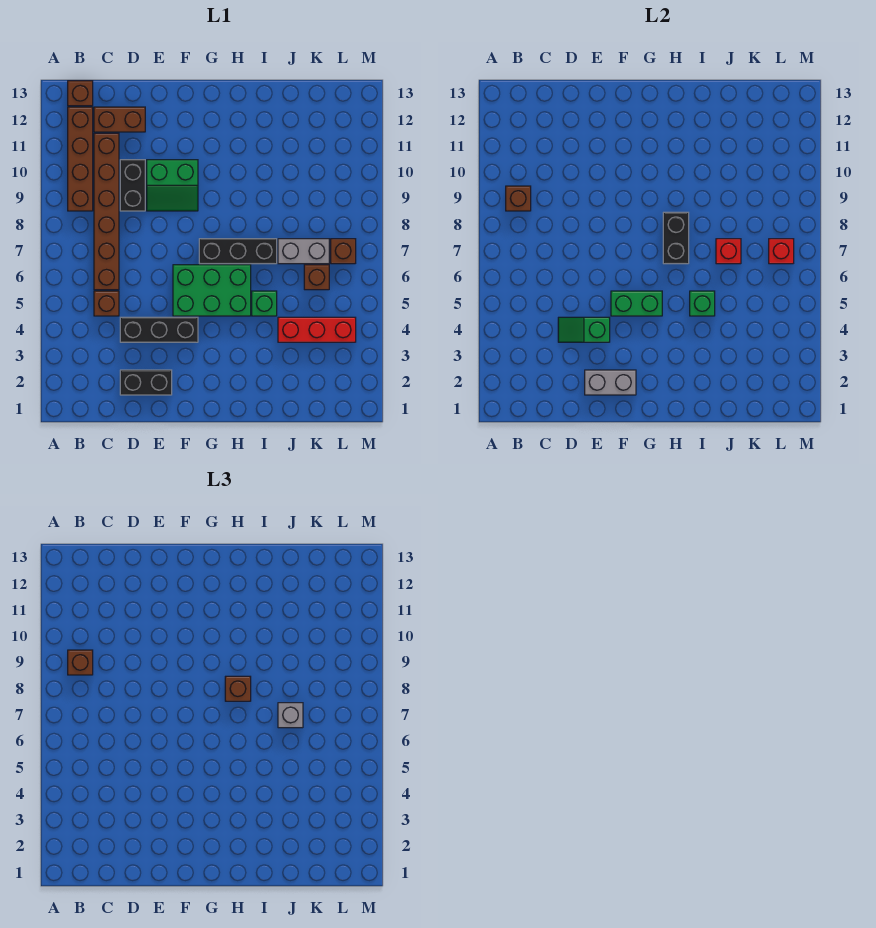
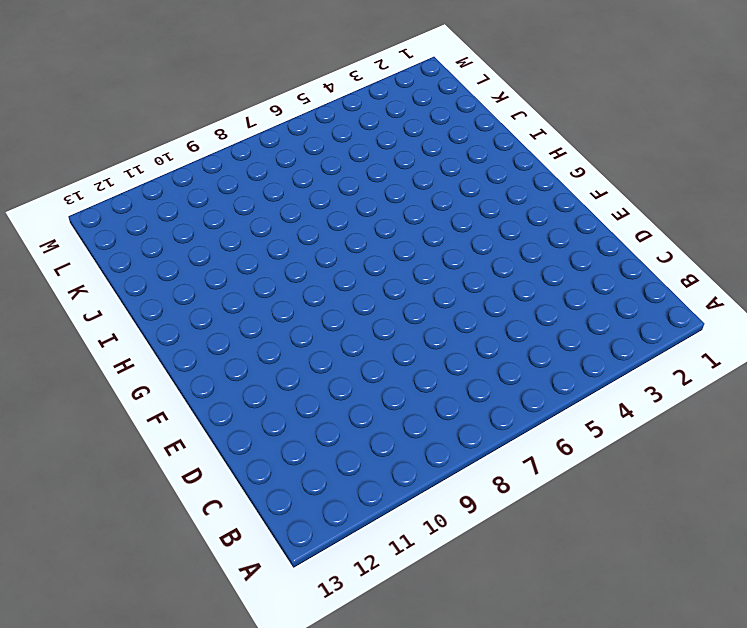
none -> brown 1x4 brick [68,107,93,211]
none -> brown 1x1 brick [68,81,93,106]
none -> brown 1x1 brick [94,291,119,316]

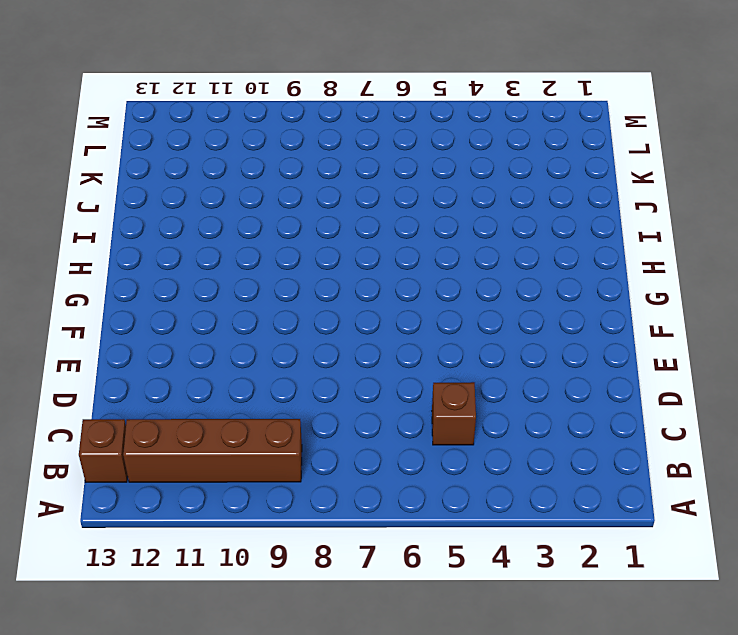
none -> brown 1x6 brick [94,133,119,290]
none -> brown 1x2 brick [94,107,145,132]
none -> black 1x2 brick [120,370,172,395]

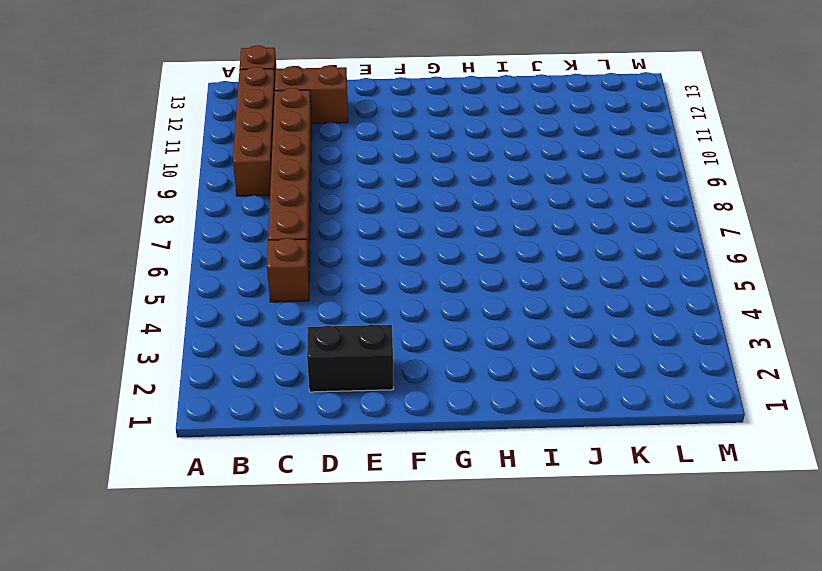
none -> black 1x3 brick [120,317,198,342]
none -> black 1x2 brick [120,160,145,211]
none -> green 2x2 slope [147,160,198,211]

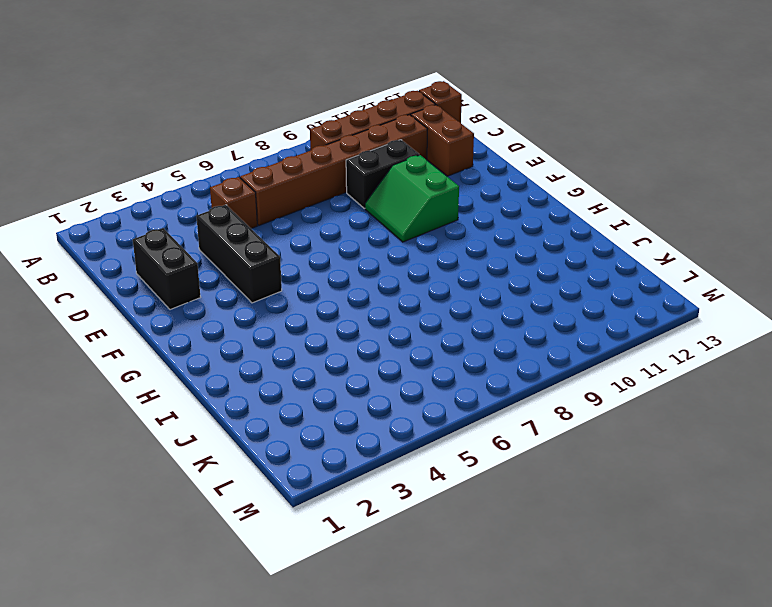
none -> green 2x3 brick [173,265,251,316]
none -> black 1x3 brick [199,239,277,264]
none -> green 1x1 brick [252,291,277,316]

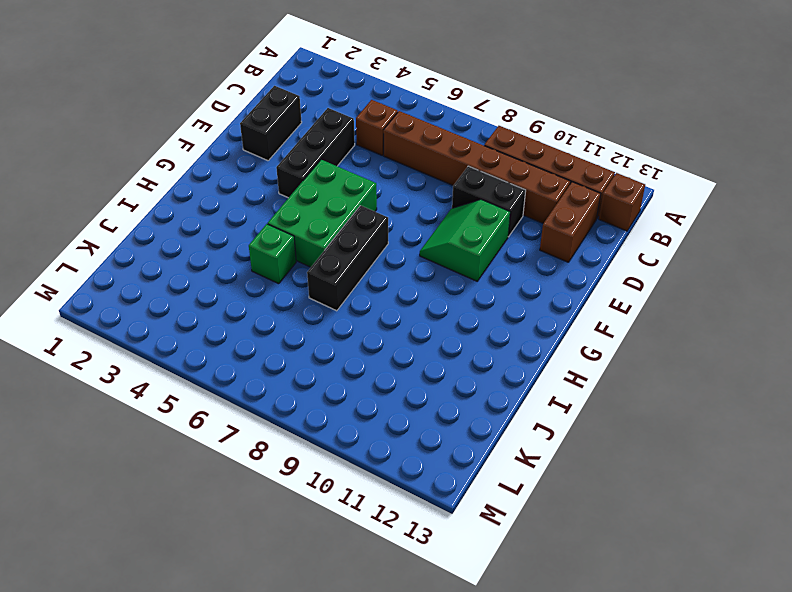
none -> red 1x3 brick [278,317,356,342]
none -> grey 1x2 brick [278,239,329,264]
none -> brown 1x1 brick [304,265,329,290]

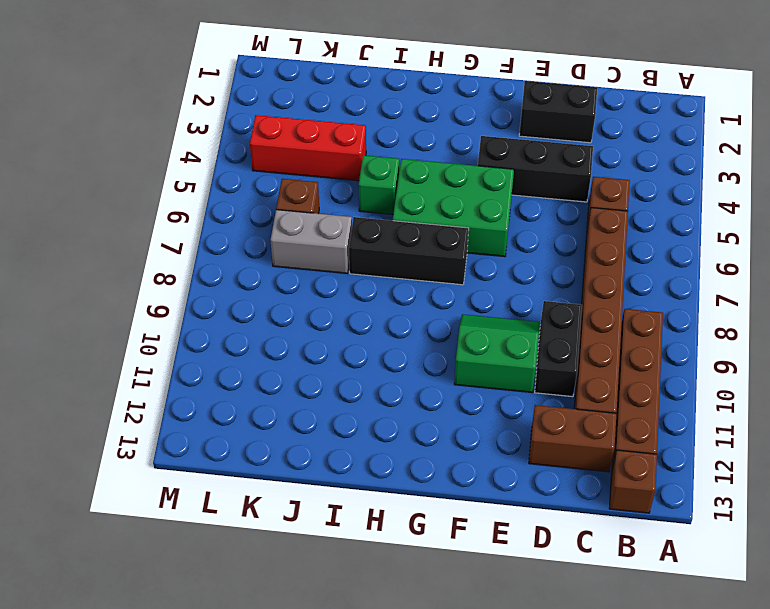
none -> brown 1x1 brick [331,239,356,264]
none -> brown 1x1 brick [506,186,531,211]
none -> green 1x2 slope [558,317,610,342]

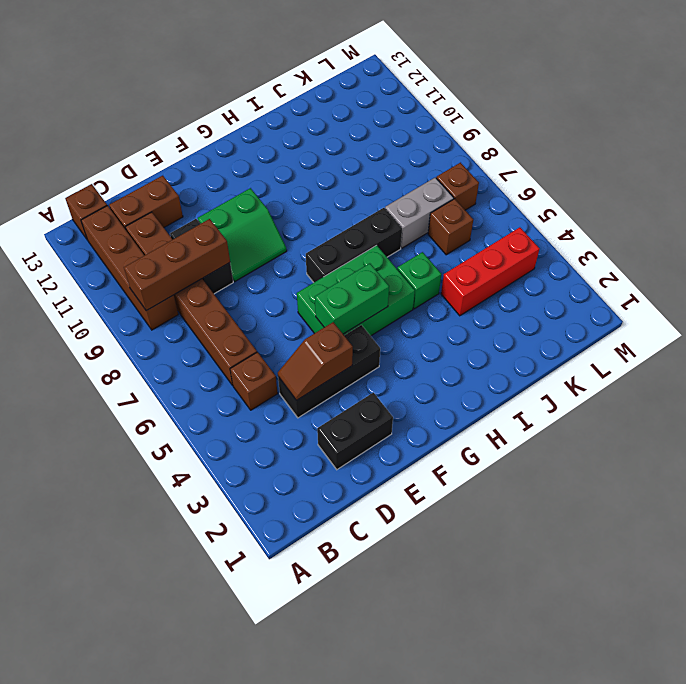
brown 1x3 brick [124,219,230,311] -> brown 1x1 brick [506,186,531,211]
brown 1x2 slope [278,322,353,400] -> green 1x2 slope [558,317,610,342]
none -> grey 1x2 brick [585,370,636,395]
none -> black 1x2 brick [663,212,689,264]
none -> green 1x1 brick [690,291,715,316]

